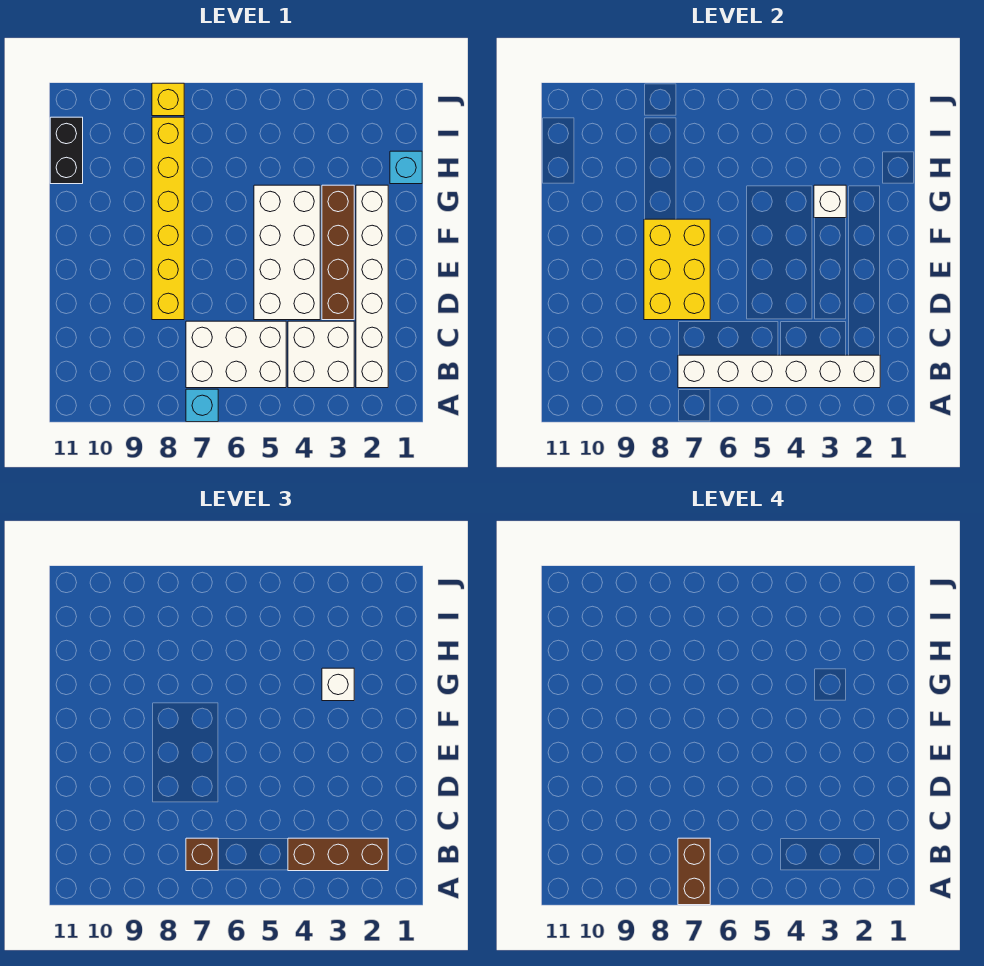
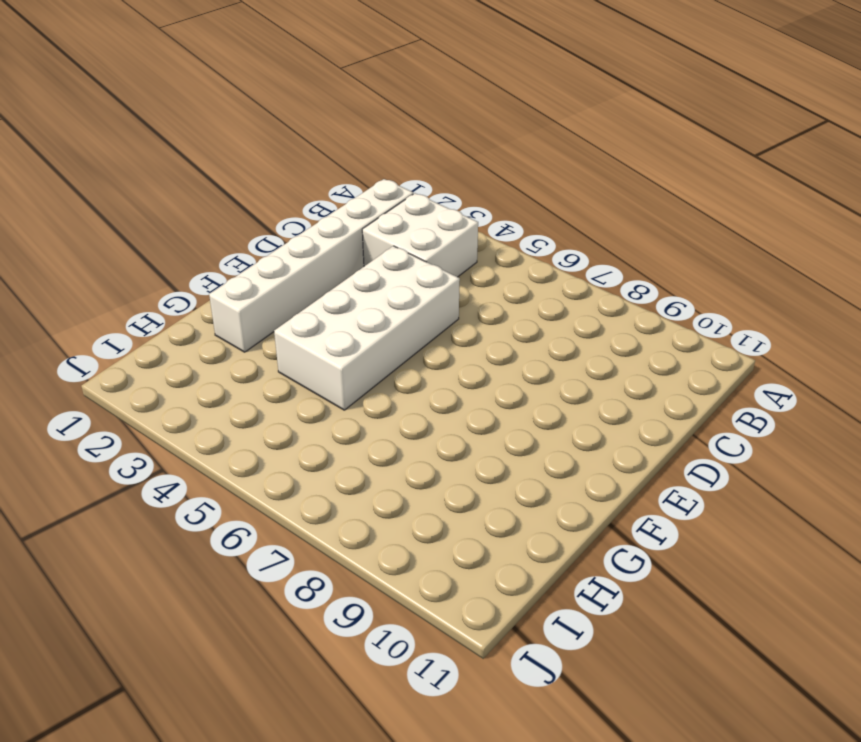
none -> cyan 1x1 brick [186,389,218,422]
none -> white 2x3 brick [186,321,286,388]
none -> brown 1x4 brick [322,185,354,320]

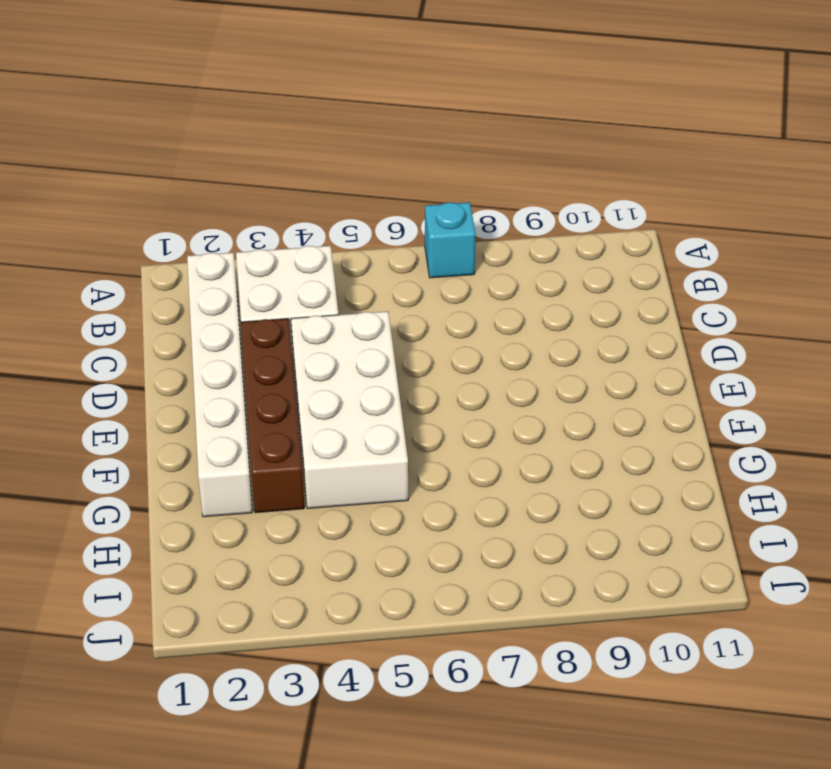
none -> white 2x3 brick [186,321,286,388]
none -> yellow 1x6 brick [152,117,184,320]
none -> cyan 1x1 brick [390,151,422,184]

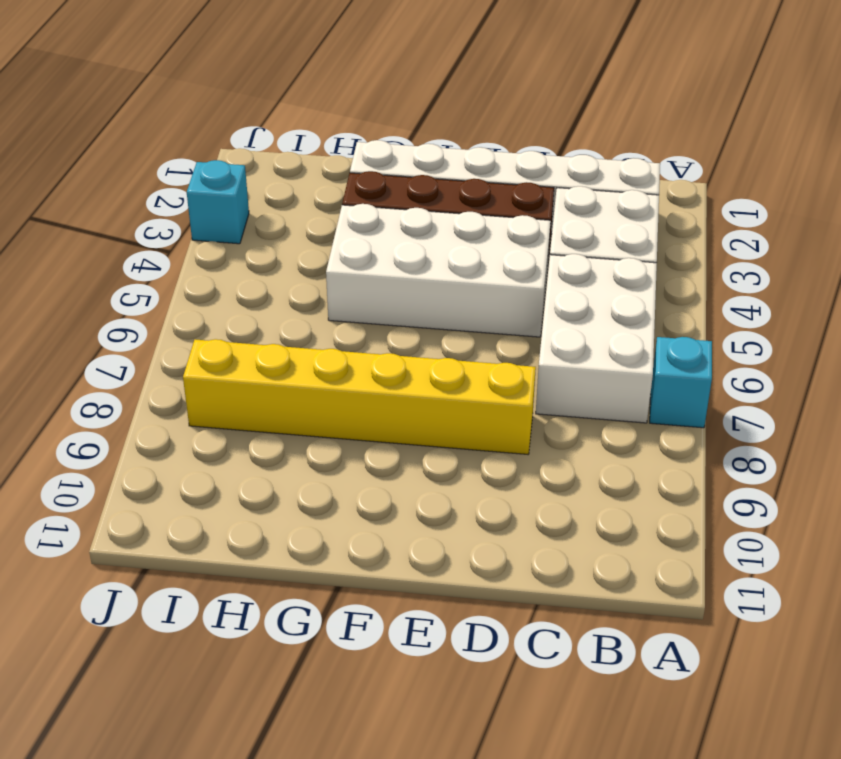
cyan 1x1 brick [187,160,249,244] -> cyan 1x1 brick moved to [390,151,422,184]
none -> black 1x2 brick [50,117,83,184]
none -> yellow 1x1 brick [152,83,184,116]
none -> white 1x6 brick [678,355,880,388]

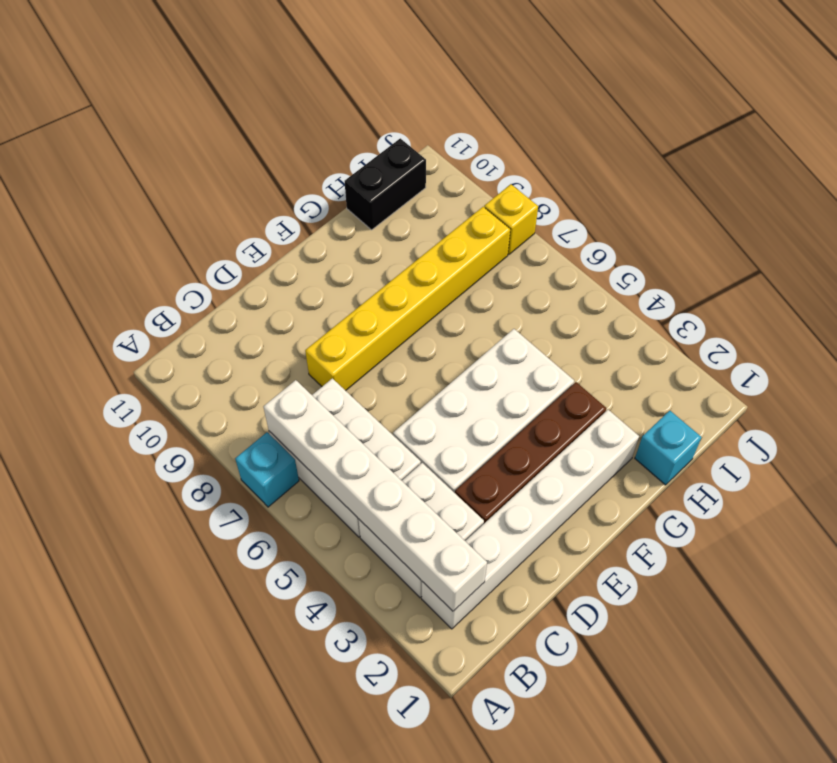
none -> yellow 2x3 brick [644,219,710,320]
none -> white 1x1 brick [814,185,846,218]
none -> brown 1x3 brick [288,838,388,871]

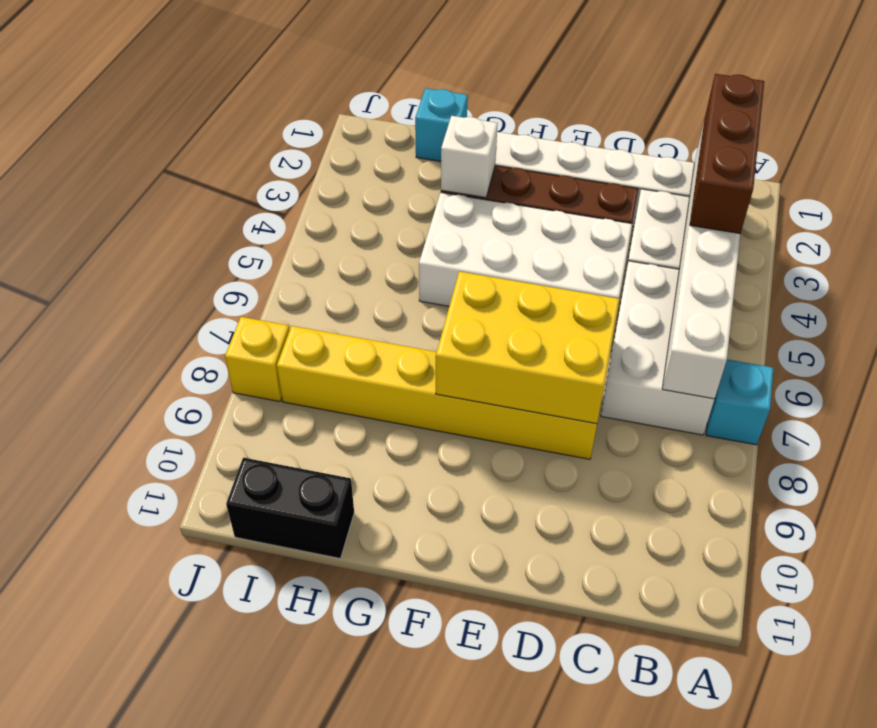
none -> brown 1x1 brick [186,838,218,871]
none -> white 1x1 brick [322,668,354,701]
none -> brown 1x2 brick [678,838,710,905]

